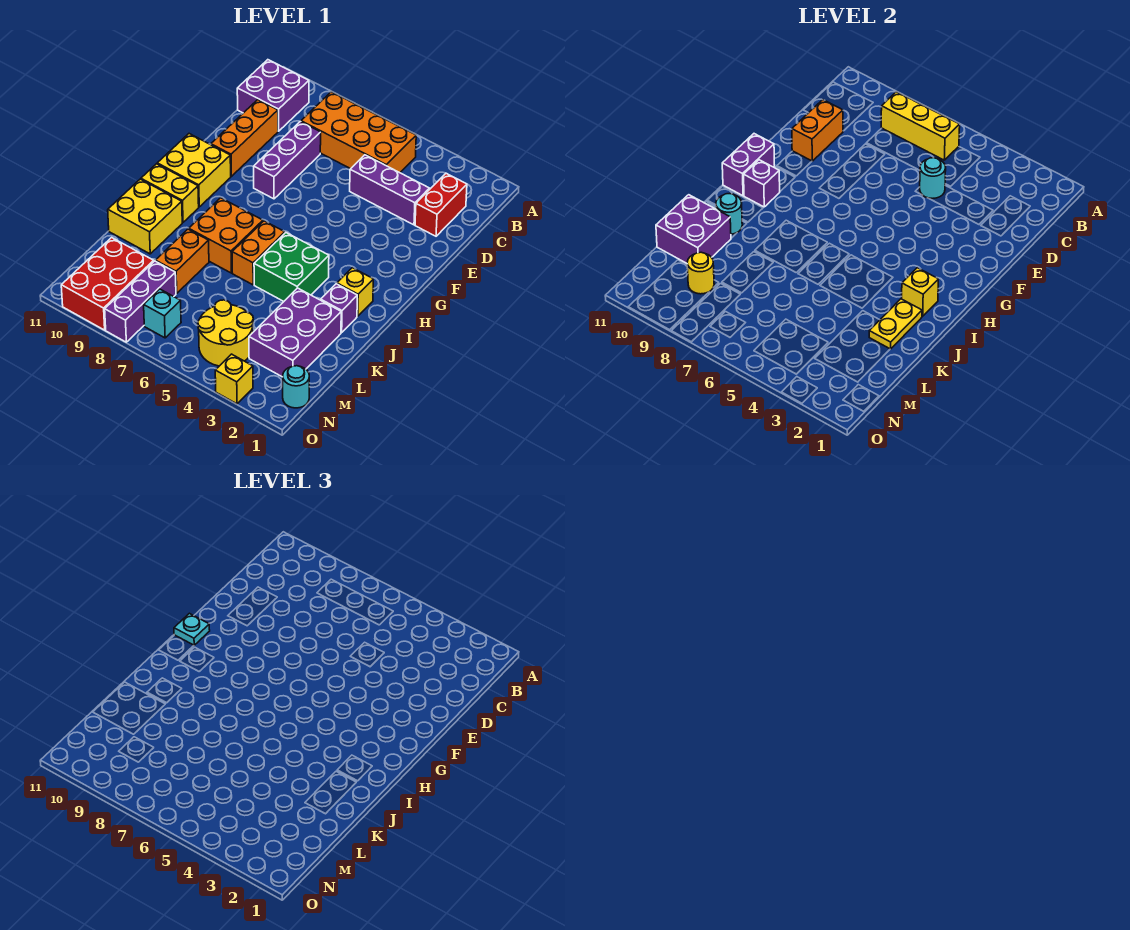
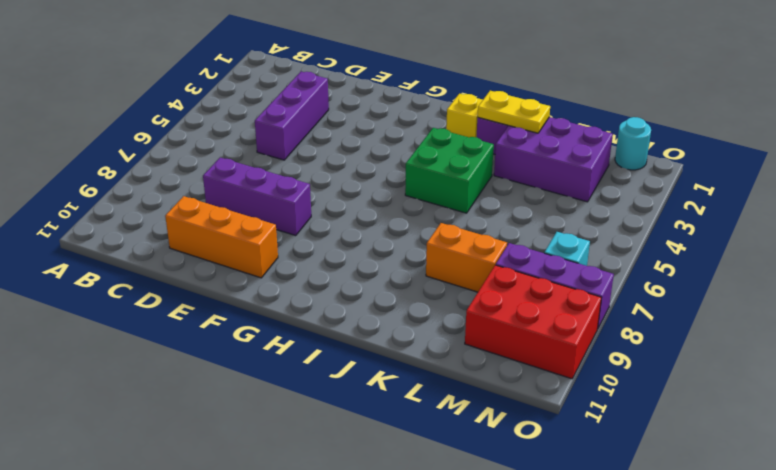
none -> orange 2x4 brick [301,92,416,173]
none -> purple 2x2 brick [237,60,309,131]
none -> red 1x2 brick [415,173,467,236]
none -> yellow 2x2 brick [157,134,231,207]

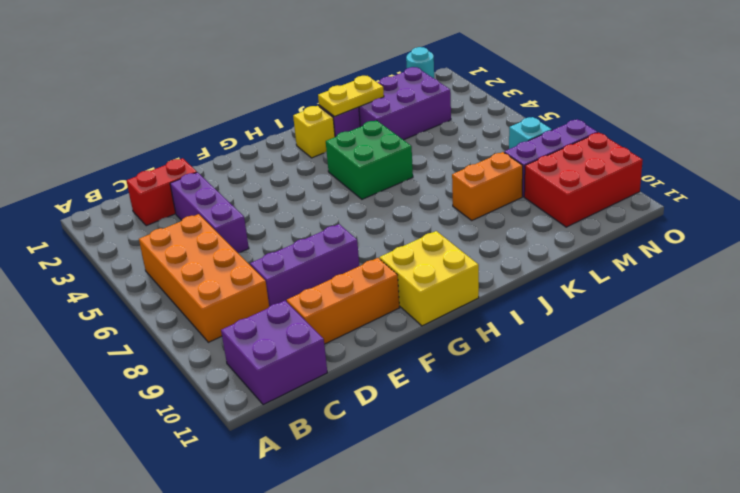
none -> orange 1x2 brick [232,221,285,285]
none -> orange 2x2 brick [189,198,263,273]
none -> yellow 1x2 brick [141,164,199,222]
none -> yellow 2x2 brick [108,179,182,254]

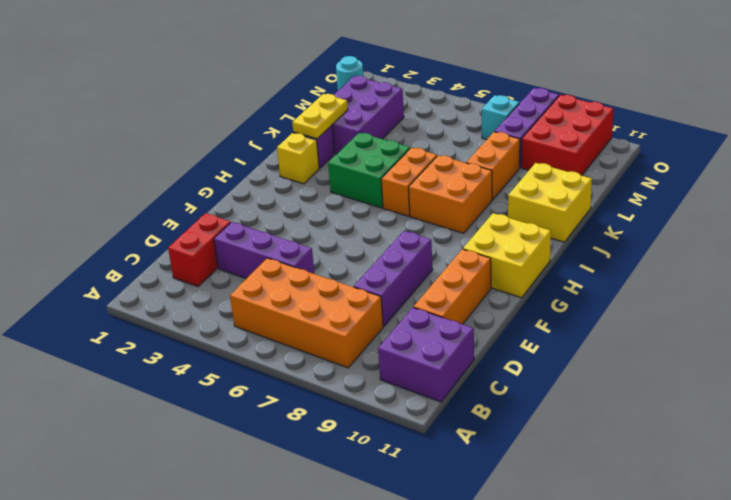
none -> yellow 1x2 brick [141,164,199,222]
none -> yellow 2x2 round brick [198,300,253,366]
none -> yellow 1x1 brick [215,354,253,404]
none -> yellow 1x3 brick [881,92,960,160]

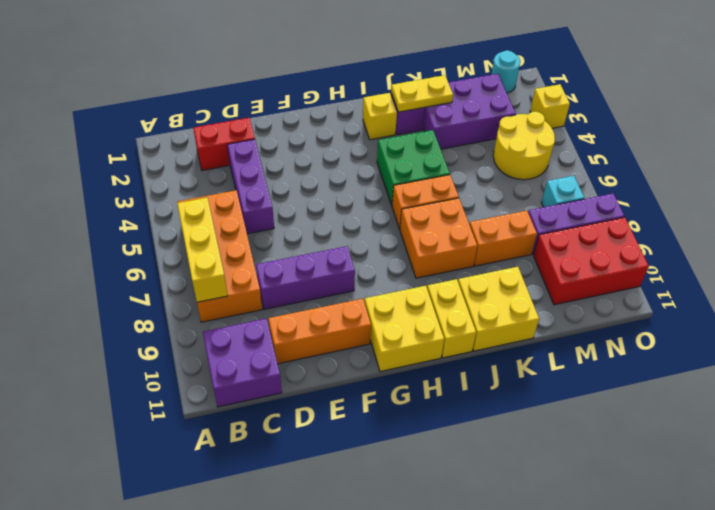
none -> cyan 1x1 round brick [920,158,946,198]
none -> orange 1x2 brick [792,100,843,161]
none -> purple 1x2 brick [722,134,775,196]
none -> purple 1x1 brick [744,160,780,207]

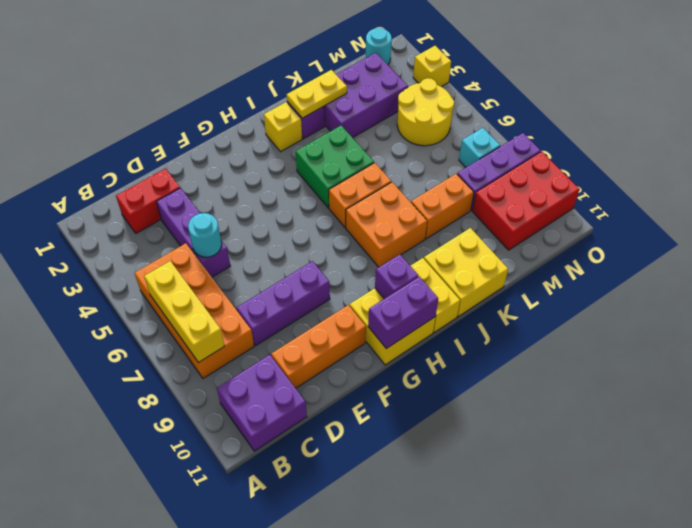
none -> orange 1x2 brick [792,100,843,161]
none -> yellow 1x1 brick [902,268,938,316]
none -> cyan 1x1 round brick [716,194,742,234]
none -> purple 2x2 brick [656,195,731,263]

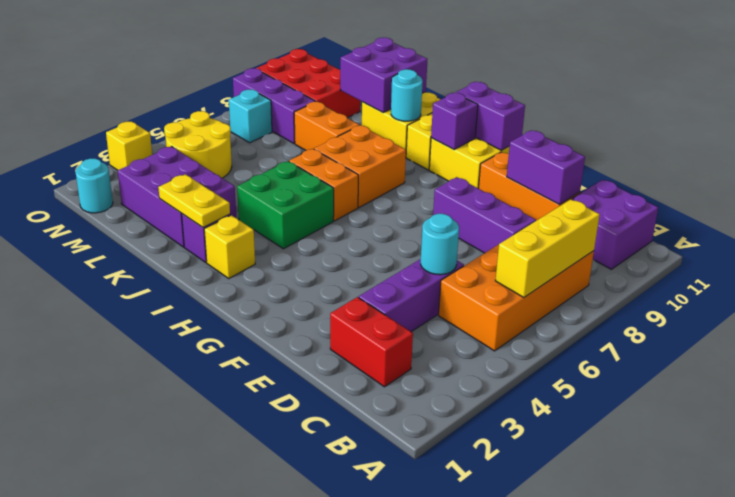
purple 1x2 brick [507,131,585,205] -> orange 1x2 brick [792,100,843,161]
none -> yellow 1x1 brick [902,268,938,316]
none -> yellow 1x1 round brick [687,252,714,294]
none -> cyan 1x1 plate [174,613,210,645]

